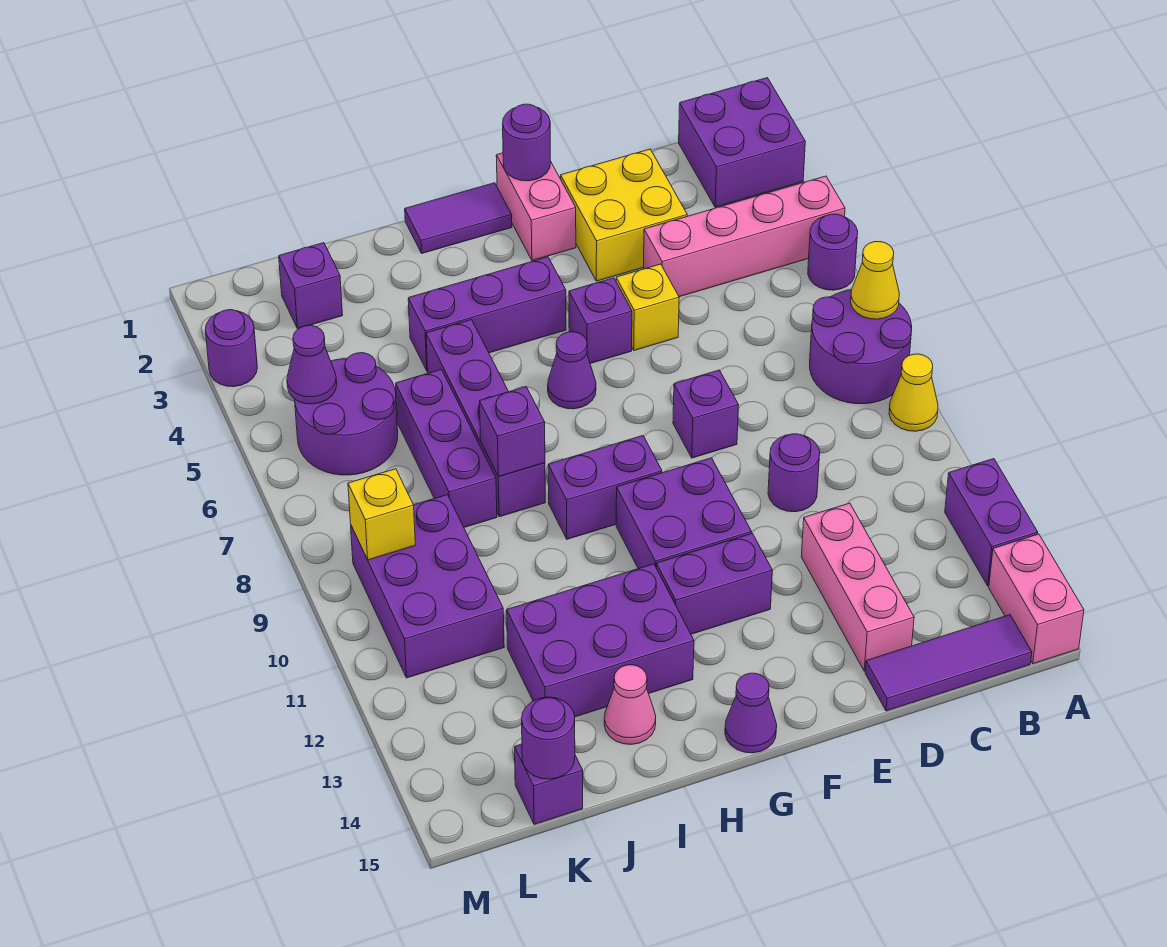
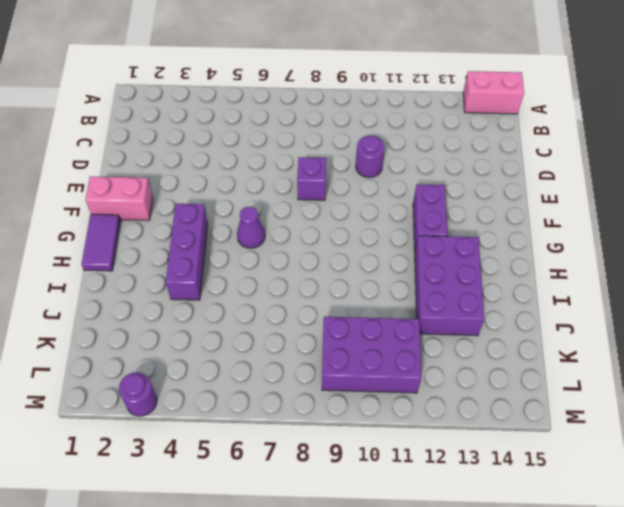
none -> purple 2x2 brick [679,78,805,207]
none -> pink 1x4 brick [644,176,845,297]
none -> purple 1x1 round brick [808,214,858,290]
none -> purple 2x2 round brick [810,290,912,404]

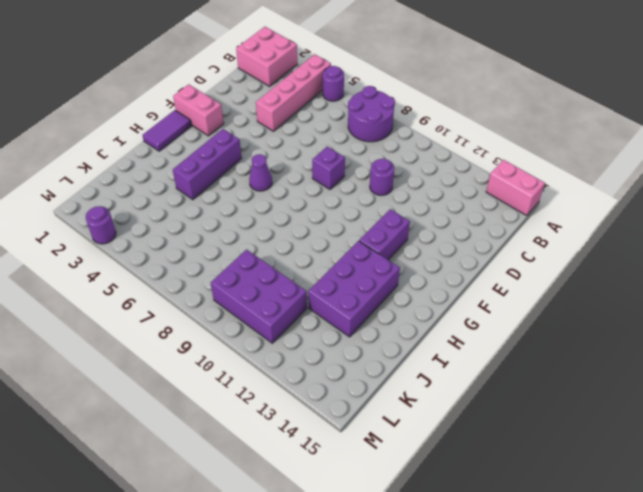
pink 2x2 brick [236,27,297,86] -> purple 2x2 brick [679,78,805,207]
none -> yellow 1x1 cone [889,354,938,431]
none -> purple 1x2 brick [945,459,1038,586]
none -> purple 1x3 tile [865,615,1032,711]
none -> yellow 2x2 brick [561,149,687,281]

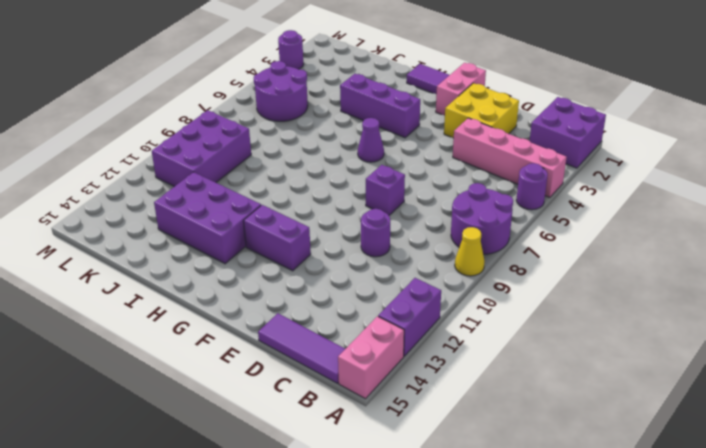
none -> pink 1x3 brick [801,503,914,671]
none -> yellow 1x1 brick [616,264,679,350]
none -> purple 1x1 brick [569,278,632,364]
none -> purple 2x2 brick [616,458,752,569]

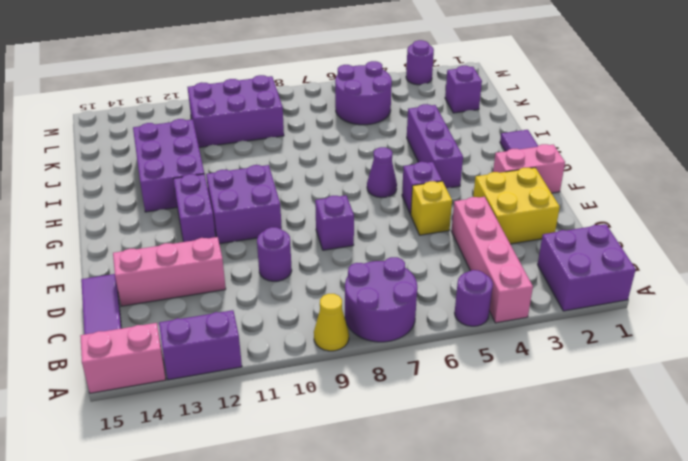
none -> purple 1x2 brick [548,436,662,539]
none -> purple 1x1 cone [725,673,777,753]
none -> purple 1x4 brick [426,320,545,517]
none -> pink 1x1 cone [604,665,656,744]

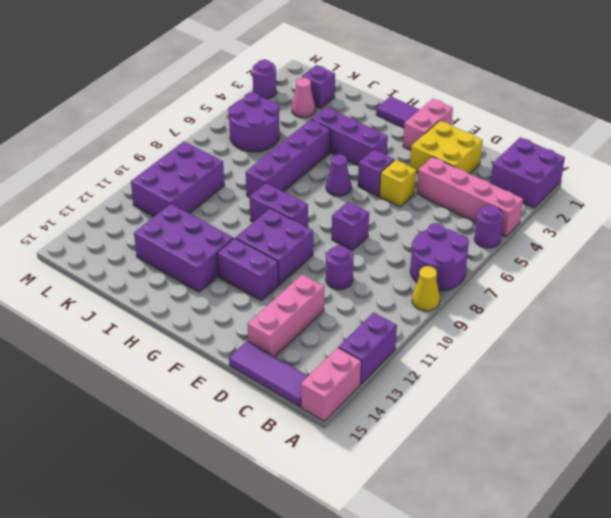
pink 1x1 cone [292,78,315,118] -> pink 1x1 cone moved to [604,665,656,744]
none -> purple 1x1 cone [725,673,777,753]
none -> purple 1x3 brick [396,369,497,527]
none -> purple 1x1 brick [515,744,583,824]
none -> yellow 1x1 cone [851,242,899,319]

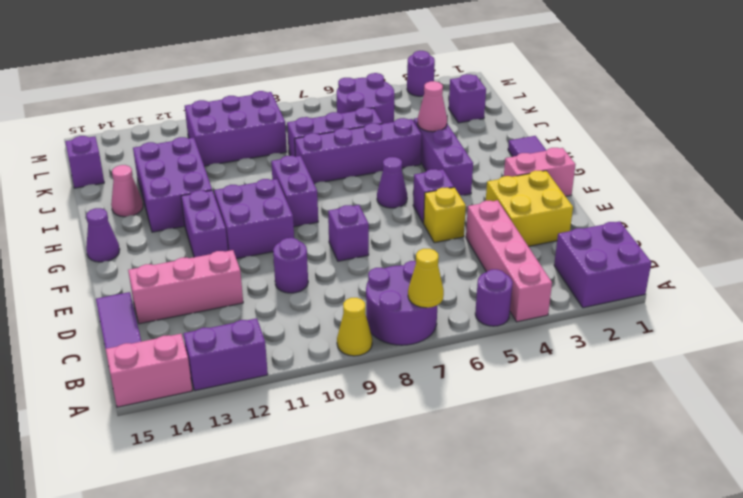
pink 1x1 cone [417,81,447,132] -> none
none -> purple 1x1 round brick [503,104,551,181]
none -> purple 1x1 brick [480,387,545,477]
none -> purple 1x1 round brick [522,697,575,779]
none -> purple 1x1 cone [287,326,337,404]

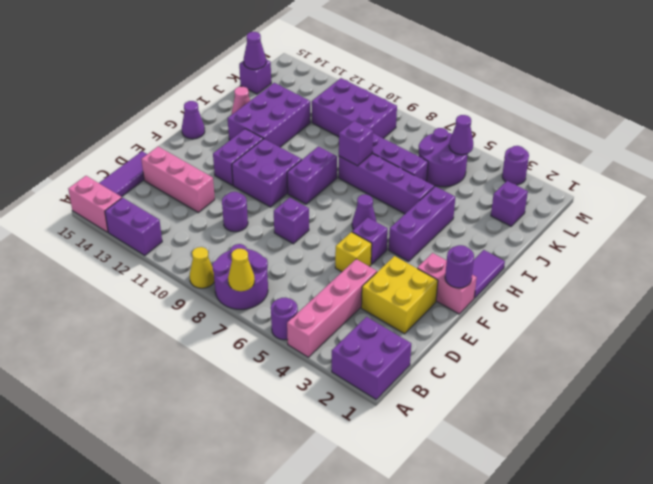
purple 1x1 cone [244,32,266,69] -> purple 1x1 round brick [522,697,575,779]
none -> yellow 1x1 brick [348,469,415,560]

